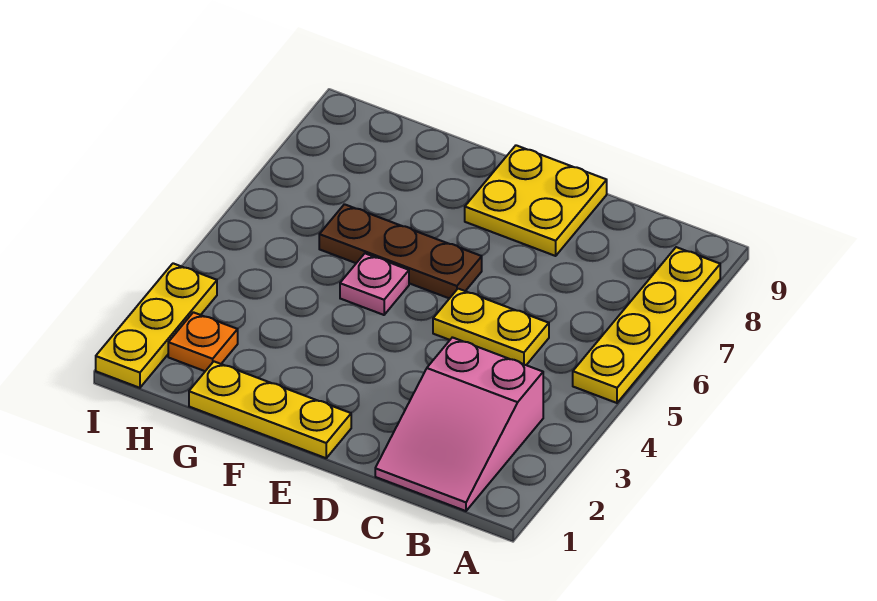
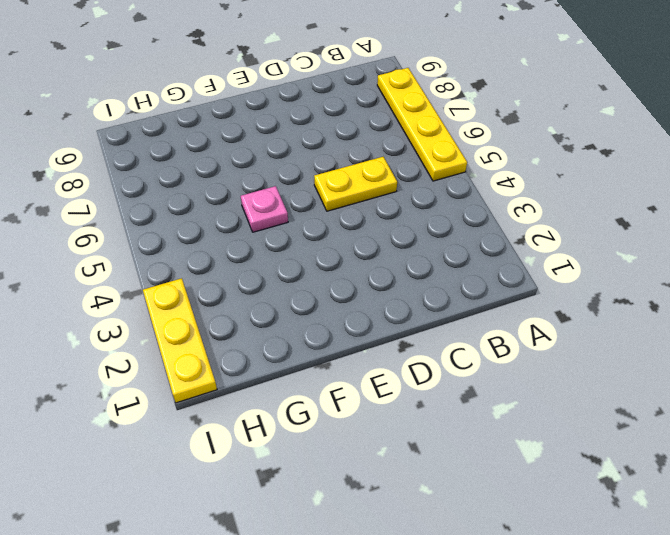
none -> pink 2x3 slope [375,337,543,511]
none -> yellow 2x2 plate [465,145,607,256]

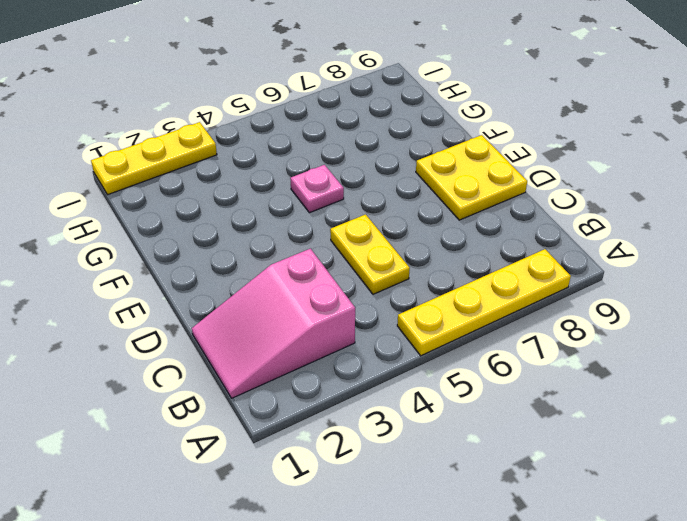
none -> yellow 1x3 plate [189,362,351,458]
none -> brown 1x3 plate [319,204,482,298]

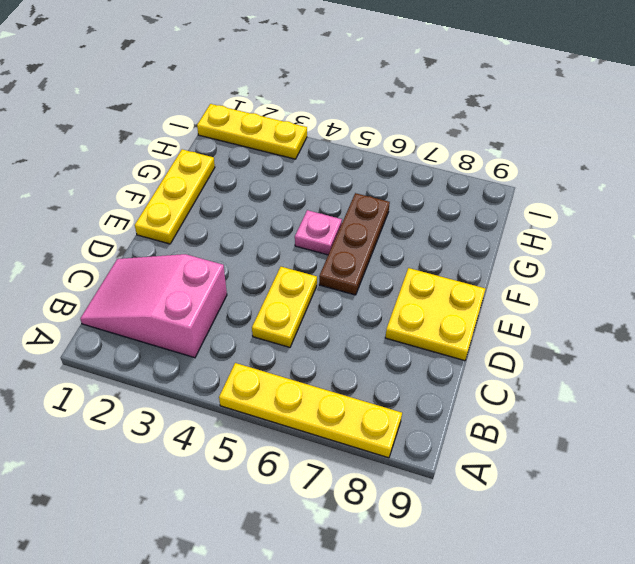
none -> orange 1x1 plate [168,312,238,371]

